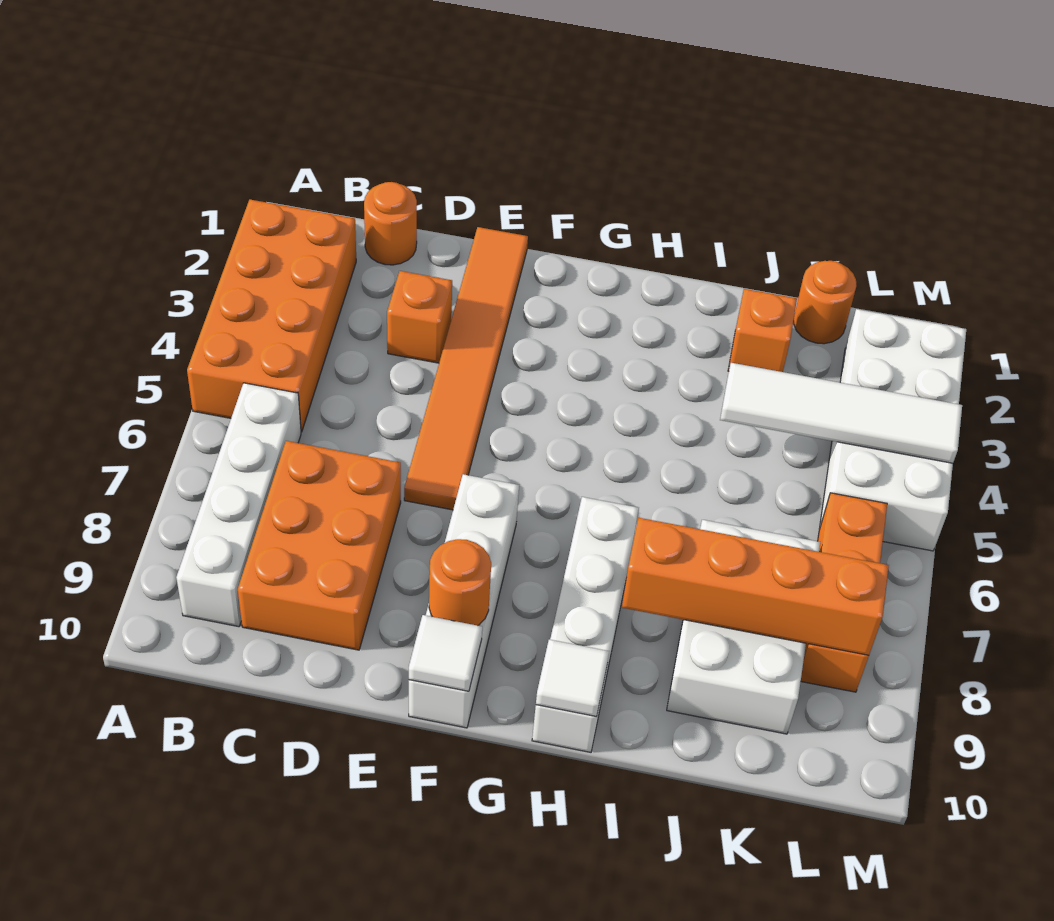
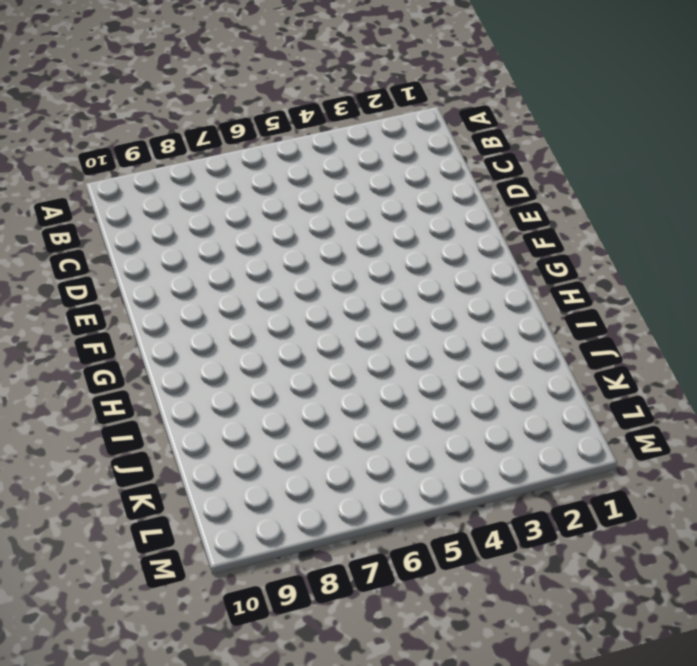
none -> orange 2x4 brick [187,200,356,432]
none -> white 1x4 brick [176,383,301,627]
none -> orange 1x1 round brick [364,182,417,265]

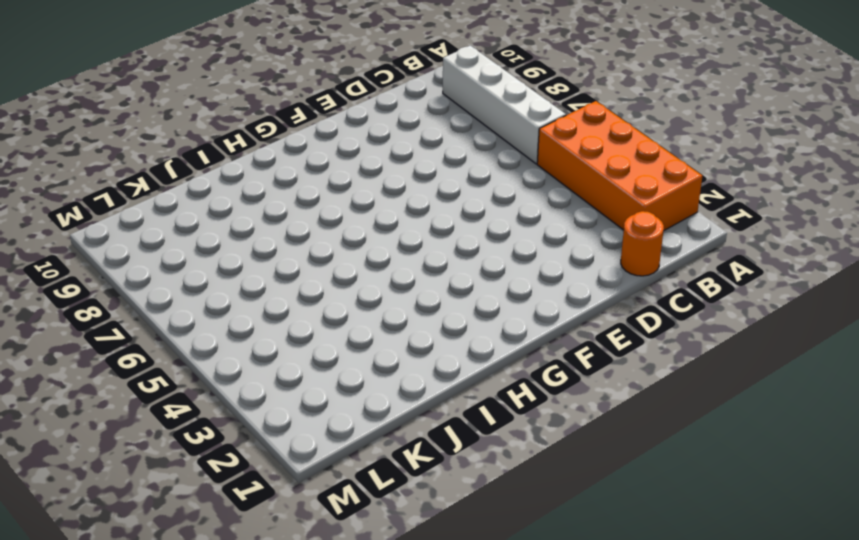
none -> orange 2x3 brick [238,441,401,650]
none -> orange 1x1 brick [387,271,452,363]
none -> orange 1x6 tile [404,227,528,510]

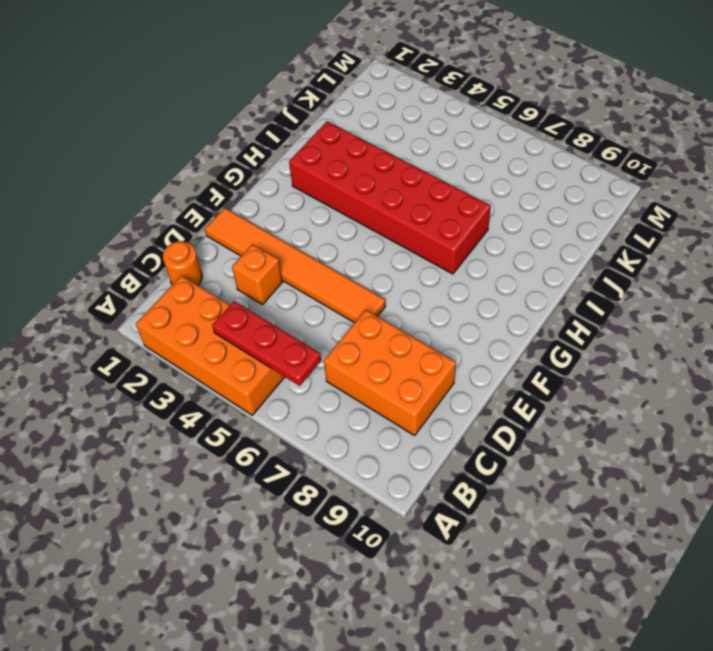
red 1x3 plate [212,301,321,386] -> none
red 2x6 brick [289,121,491,274] -> white 1x4 brick [532,497,639,752]
none -> white 1x4 brick [176,383,301,627]
none -> white 1x4 brick [409,474,519,728]
none -> orange 1x1 brick [728,289,797,372]

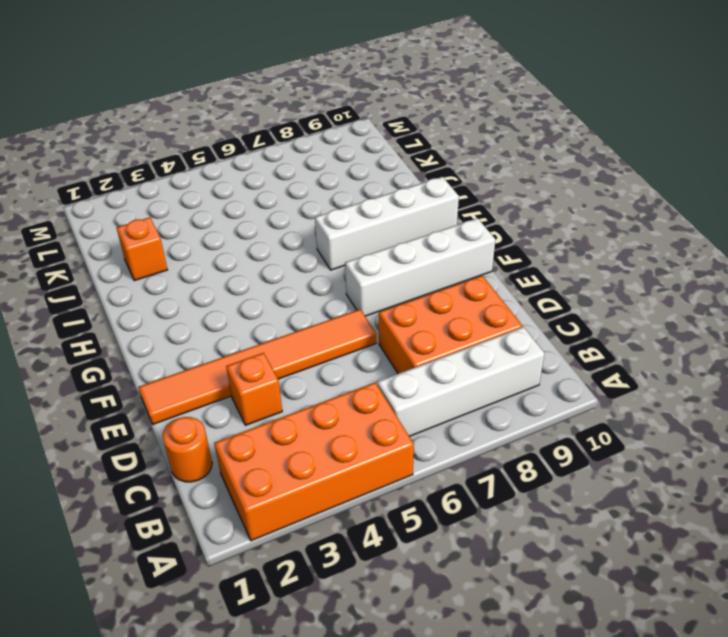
none -> white 2x3 brick [667,520,820,734]
none -> orange 1x1 round brick [794,261,856,344]
none -> white 2x4 brick [820,309,966,551]

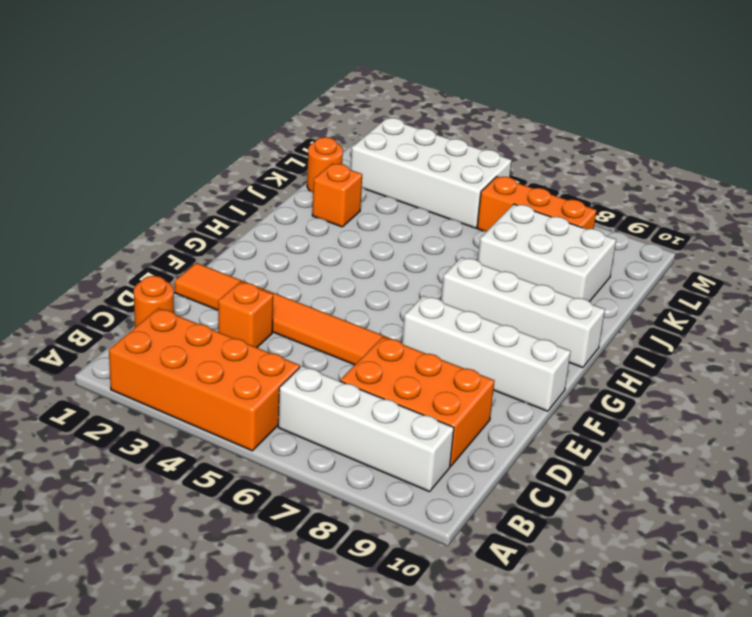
none -> orange 1x1 round brick [429,539,491,626]
none -> white 1x1 tile [409,615,482,691]
none -> white 1x1 tile [536,640,609,717]

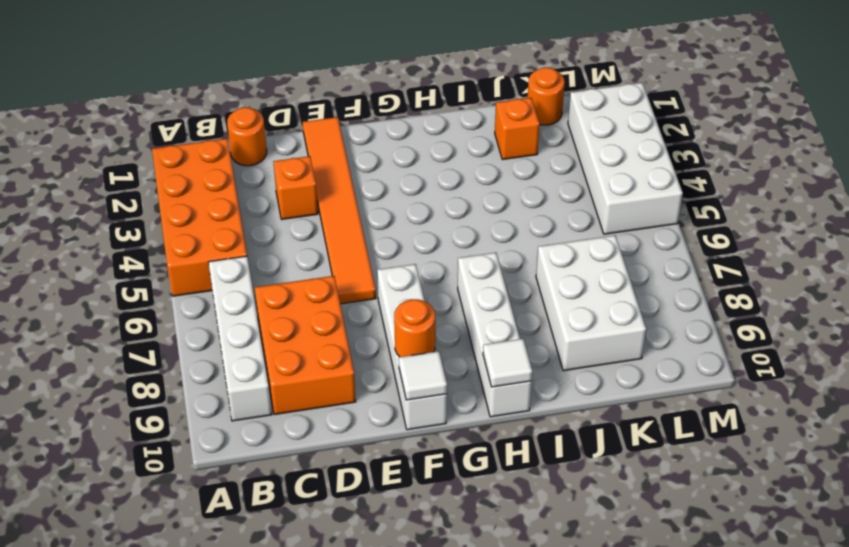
none -> orange 1x3 brick [801,493,887,692]
none -> orange 1x4 brick [622,518,889,655]
none -> white 1x4 tile [720,363,962,463]

